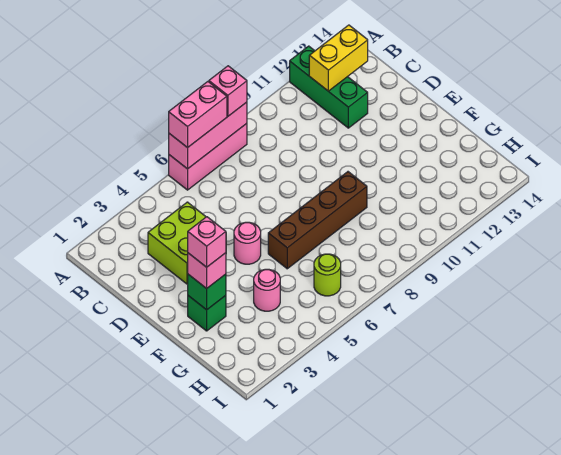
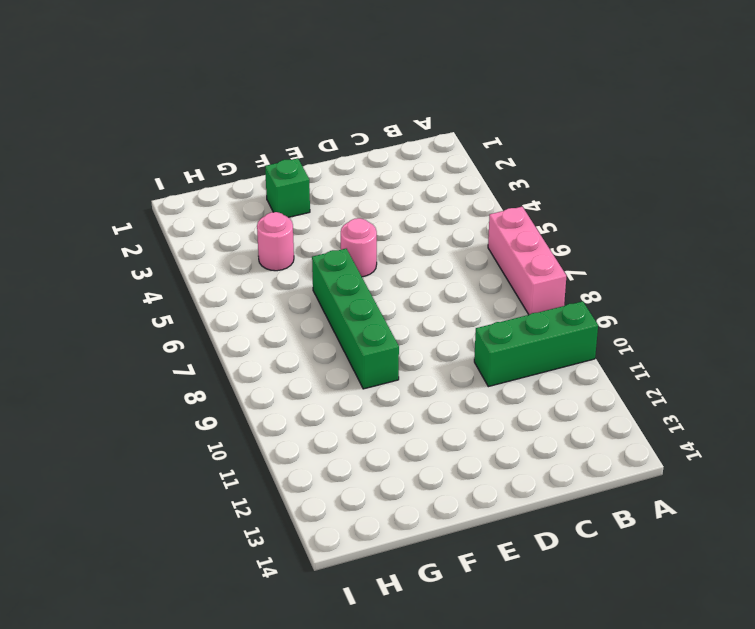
green 1x3 brick [474,301,598,387] -> green 1x3 brick moved to [290,46,368,128]
green 1x4 brick [312,249,399,389] -> brown 1x4 brick [268,172,367,269]
none -> lime 2x2 brick [148,202,206,284]
none -> lime 1x1 round brick [314,254,341,296]
none -> pink 1x3 brick [169,102,247,169]

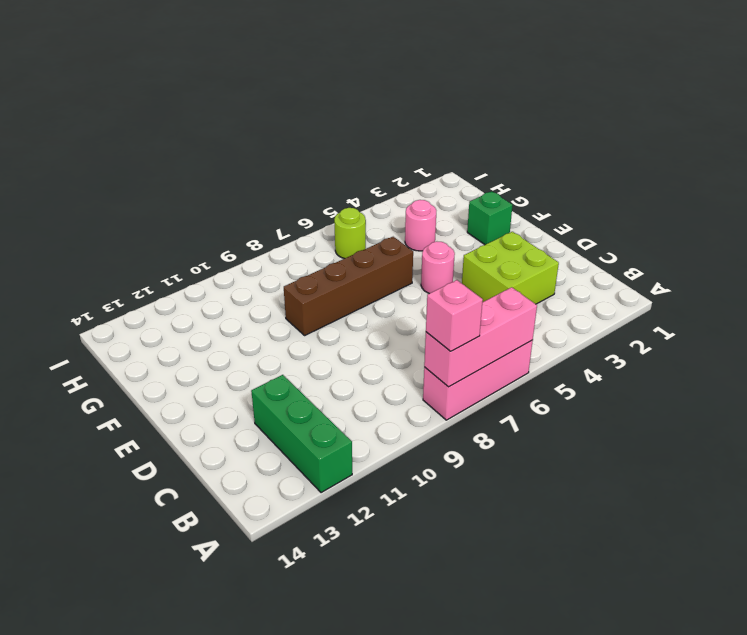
none -> yellow 1x2 brick [309,25,368,91]
none -> green 1x1 brick [188,274,226,310]
none -> pink 1x2 brick [169,82,227,148]

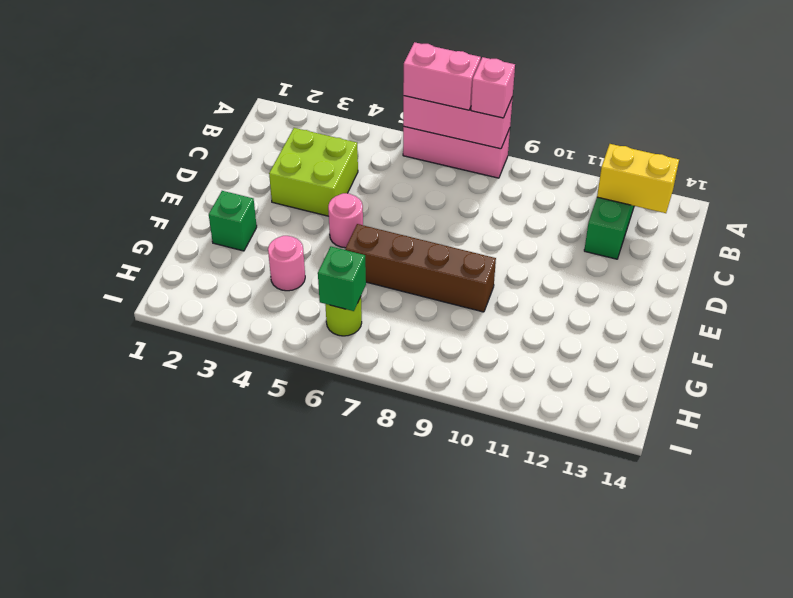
green 1x1 brick [318,247,366,311] -> green 1x1 brick moved to [188,274,226,310]
none -> pink 1x1 brick [188,253,226,289]
none -> pink 1x1 brick [188,217,226,267]

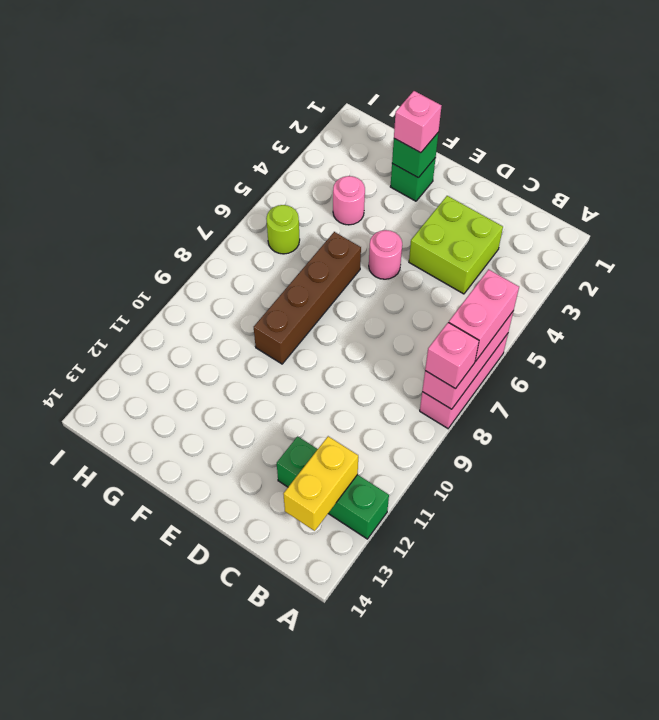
none -> pink 1x1 brick [188,217,226,267]

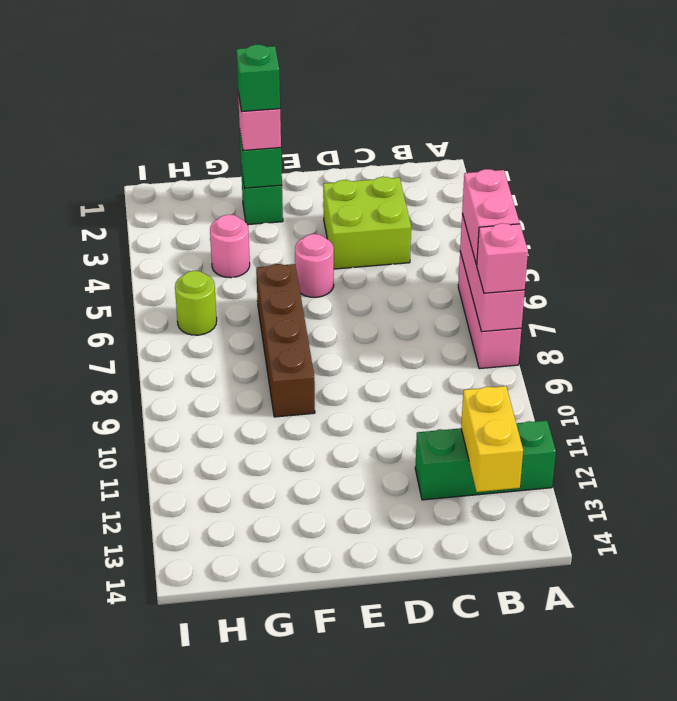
green 1x1 brick [236,45,280,112] -> pink 1x1 brick [188,217,226,267]

